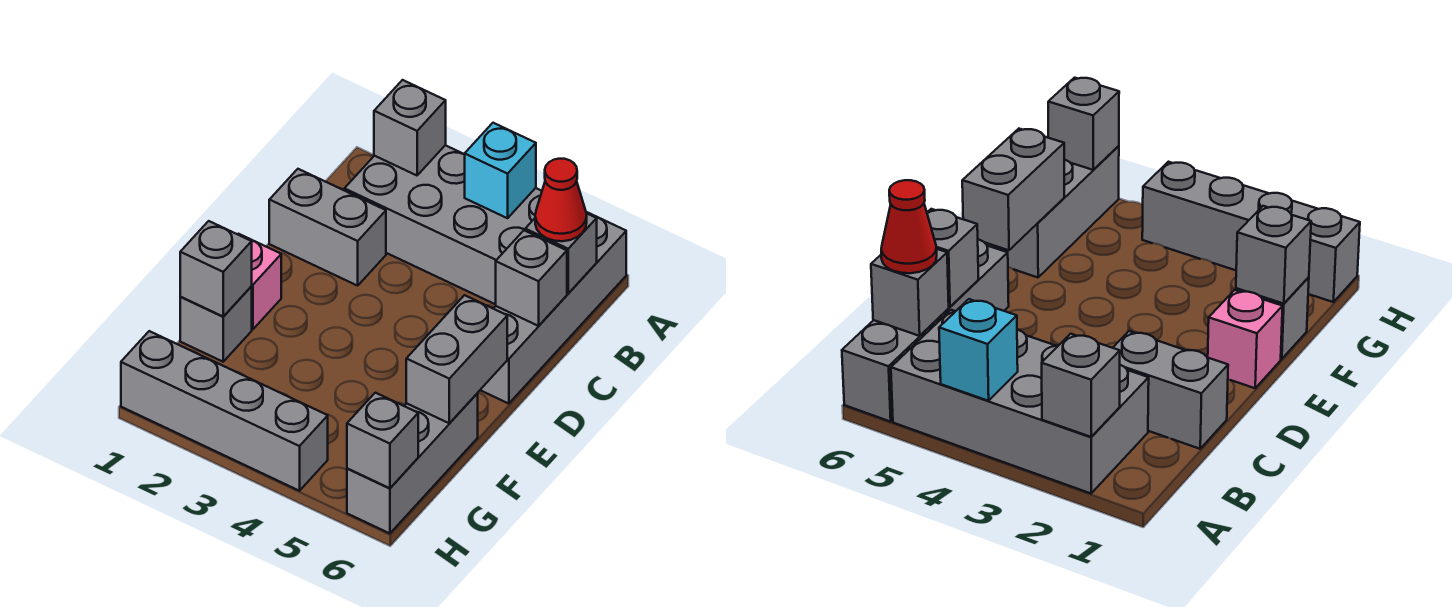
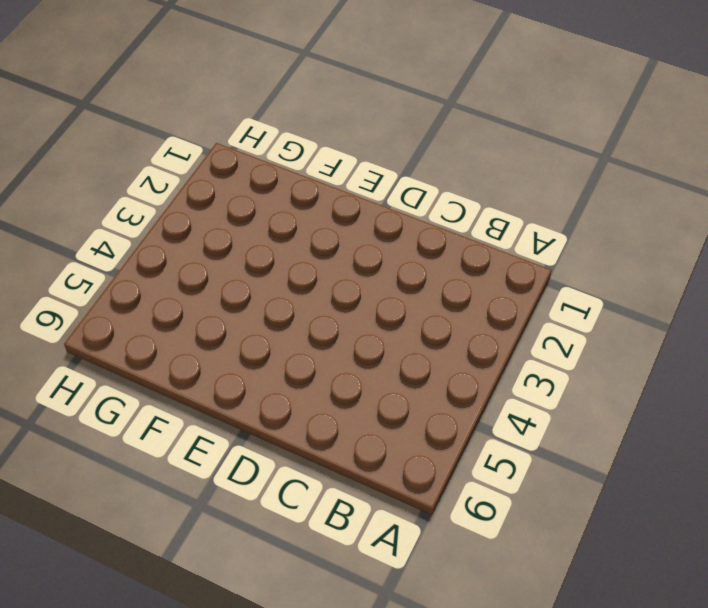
none -> grey 2x4 brick [344,145,542,304]
none -> grey 1x4 brick [481,212,626,404]
none -> grey 1x2 brick [269,169,386,286]

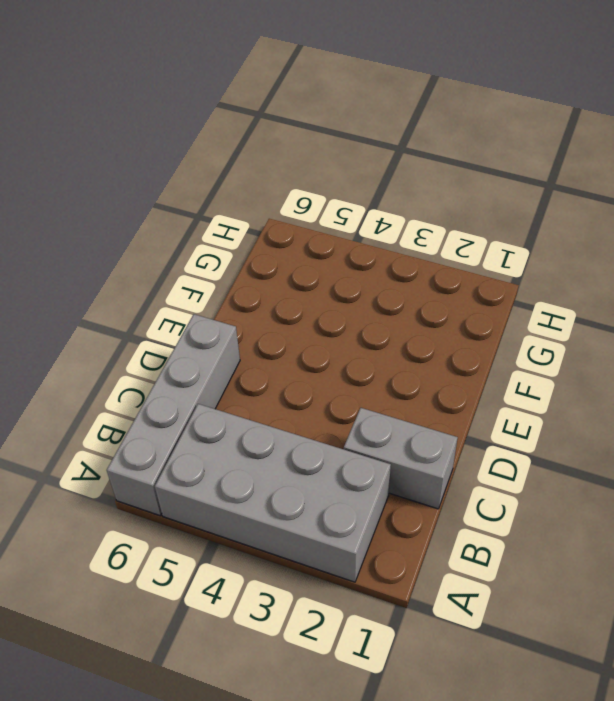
none -> pink 1x1 brick [238,234,281,329]
none -> grey 1x1 brick [180,287,252,362]
none -> grey 1x3 brick [347,393,478,533]

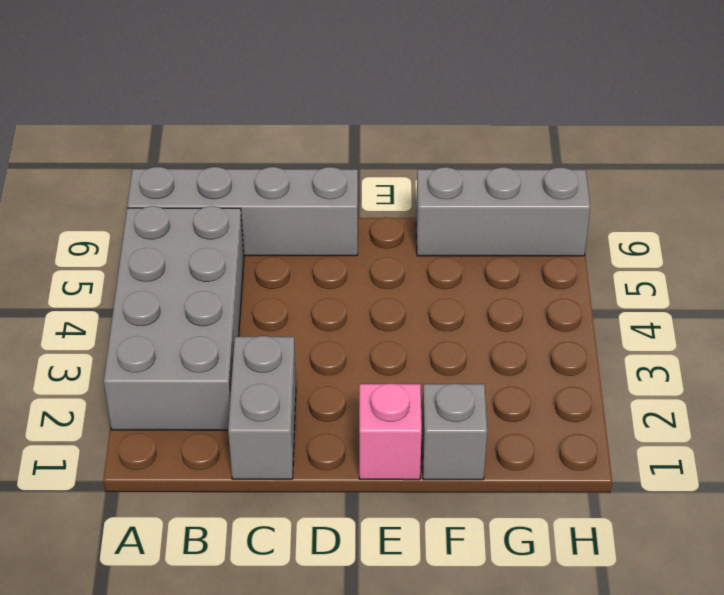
none -> grey 1x4 brick [121,331,328,491]
none -> grey 1x1 brick [374,80,446,175]
none -> cyan 1x1 brick [464,123,536,218]

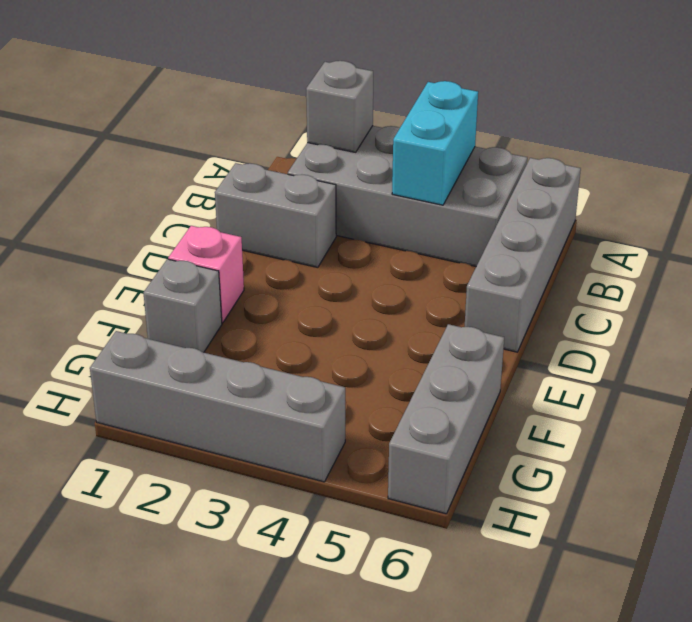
cyan 1x2 brick [392,81,478,205] -> cyan 1x1 brick [464,123,536,218]
none -> grey 1x1 brick [525,214,597,293]
none -> grey 1x1 brick [496,230,567,326]
none -> grey 1x2 brick [406,295,507,423]

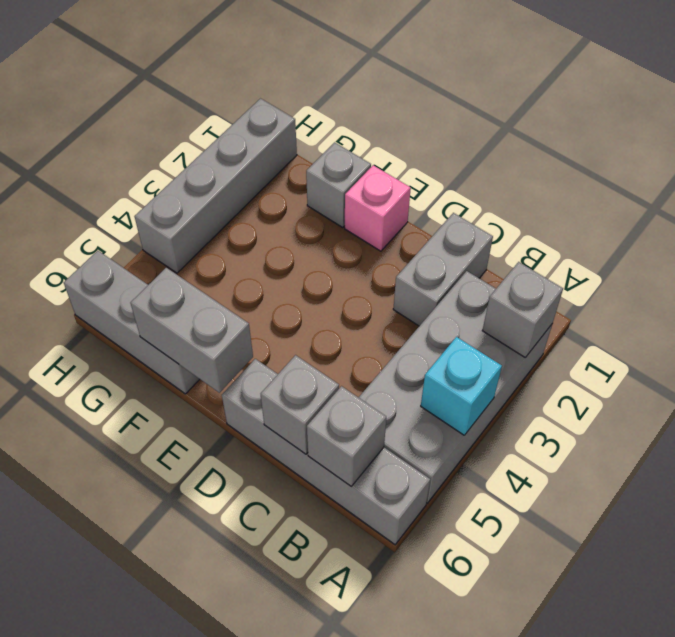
none -> grey 1x1 brick [180,221,252,317]
none -> grey 1x1 brick [347,393,418,488]
none -> red 1x1 cone [535,159,587,241]

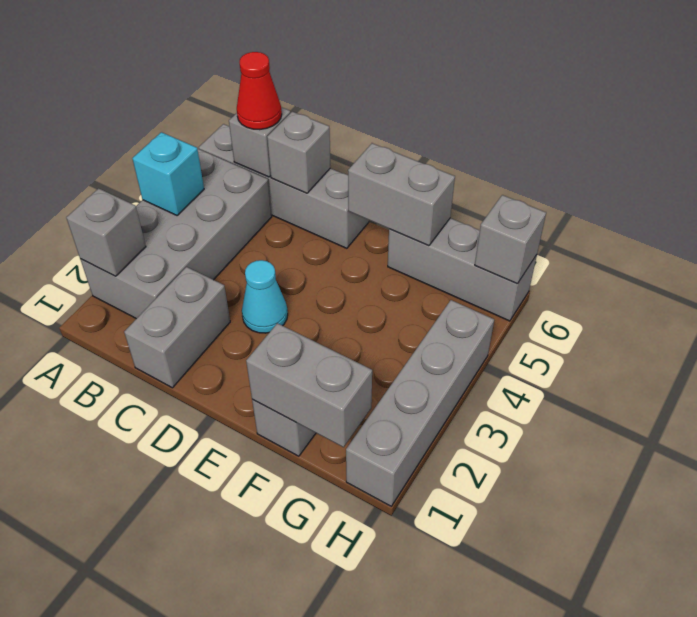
cyan 1x1 cone [242,260,288,333] -> none
grey 1x2 brick [246,323,372,447] -> grey 1x1 brick [180,221,252,317]
none -> pink 1x1 brick [238,234,281,329]

